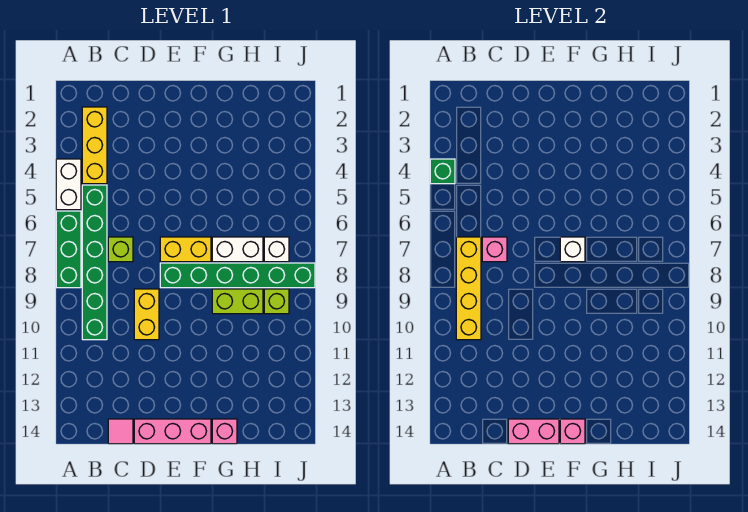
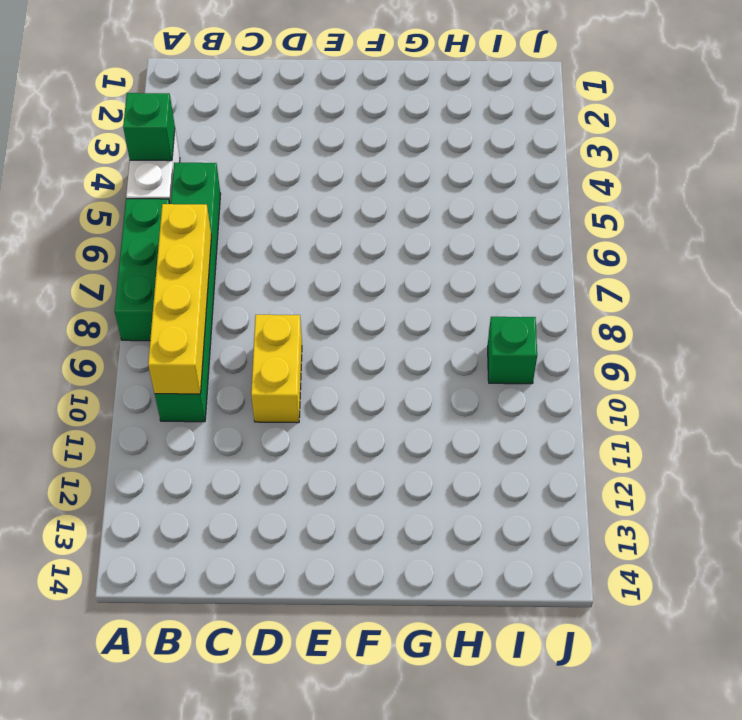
green 1x1 brick [488,317,537,384] -> lime 1x1 brick [264,289,289,314]
none -> yellow 1x3 brick [82,107,107,184]
none -> lime 1x1 brick [108,237,133,262]
none -> pink 1x1 tile [108,419,133,444]

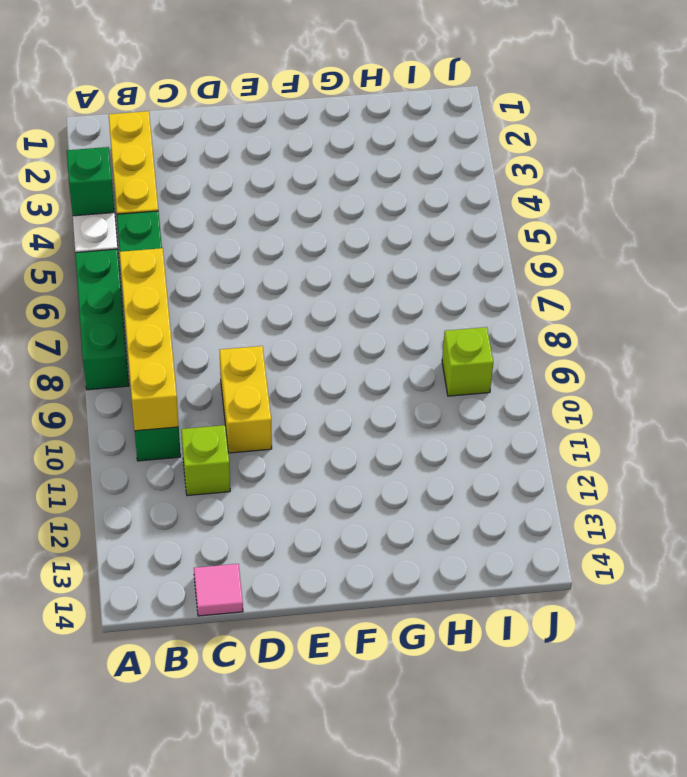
lime 1x1 brick [181,425,230,496] -> lime 1x1 brick moved to [108,237,133,262]
none -> pink 1x3 brick [134,419,211,444]
none -> yellow 1x2 brick [160,237,211,262]
none -> green 1x6 brick [160,263,315,288]

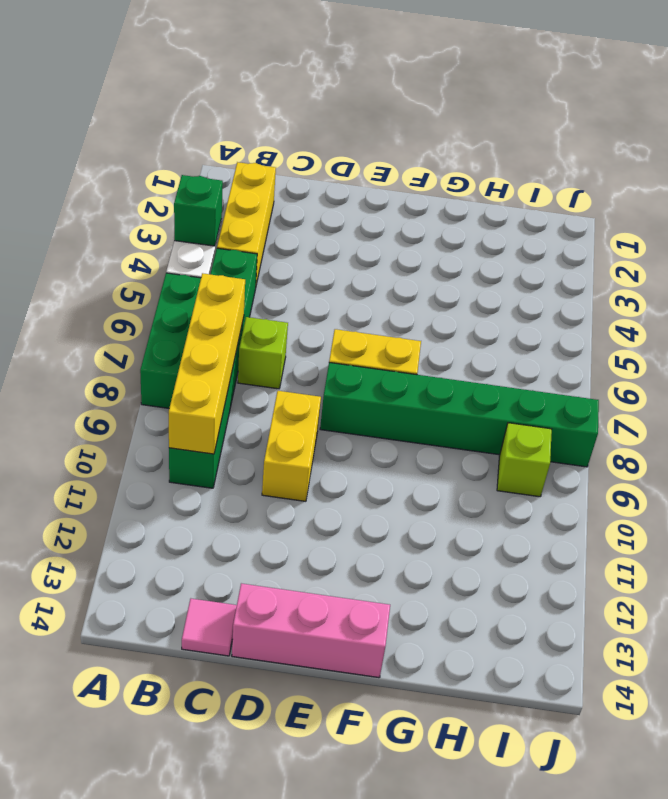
none -> white 1x2 brick [212,237,263,262]
none -> lime 1x2 brick [212,289,263,314]
none -> pink 1x1 brick [212,419,237,444]

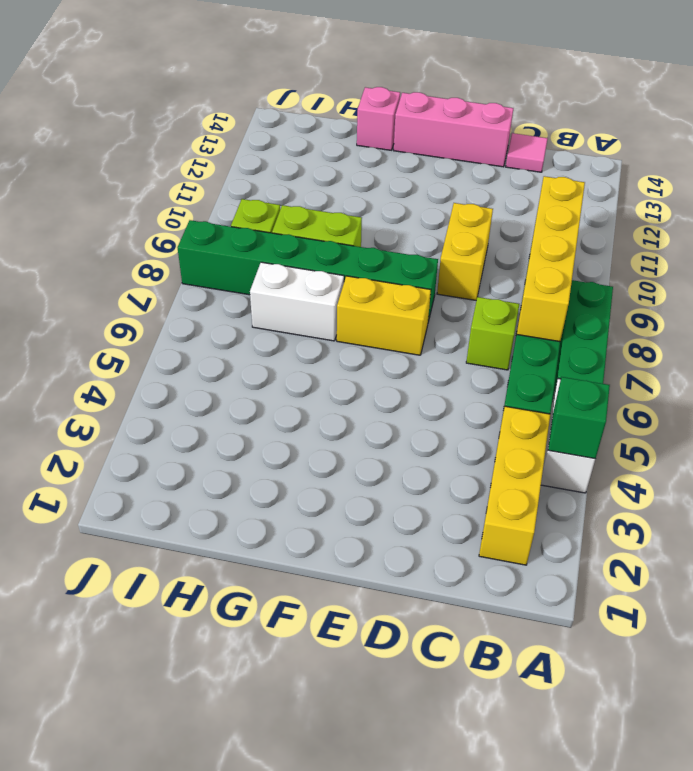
none -> white 1x1 brick [264,237,289,262]
none -> pink 1x1 brick [482,237,507,262]
none -> pink 1x2 brick [508,419,559,444]

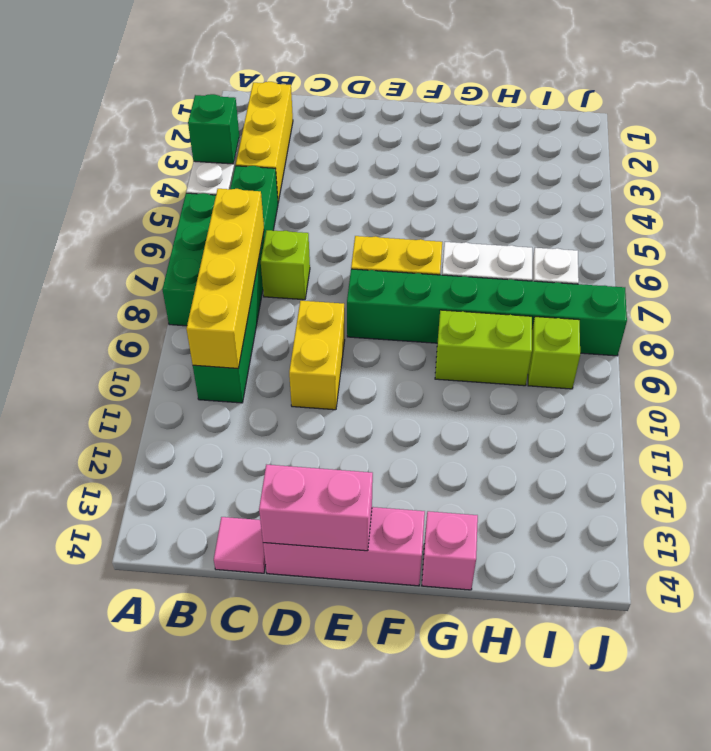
none -> pink 1x1 brick [482,237,507,262]
none -> white 1x1 brick [560,237,585,262]
none -> pink 1x1 brick [560,419,585,444]

